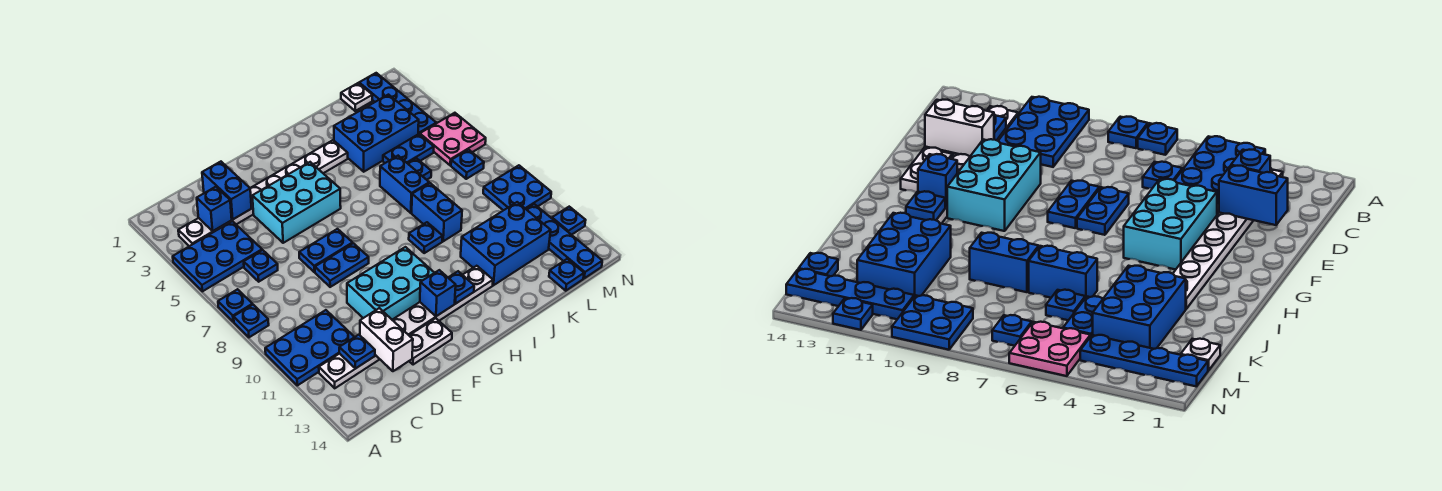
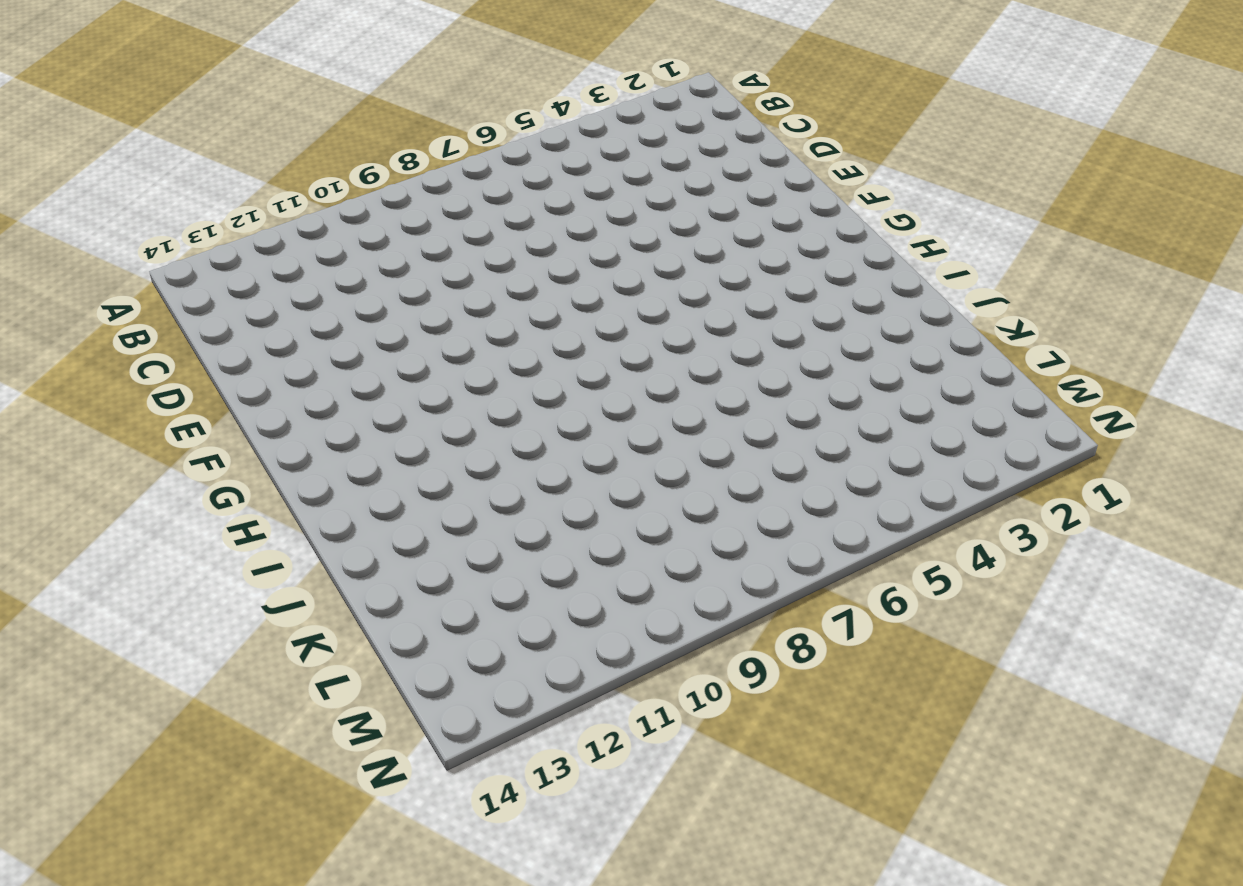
none -> blue 2x3 plate [173,221,262,291]
none -> blue 1x1 plate [218,289,253,322]
none -> blue 1x1 plate [234,305,269,337]
none -> blue 2x3 plate [265,310,354,385]

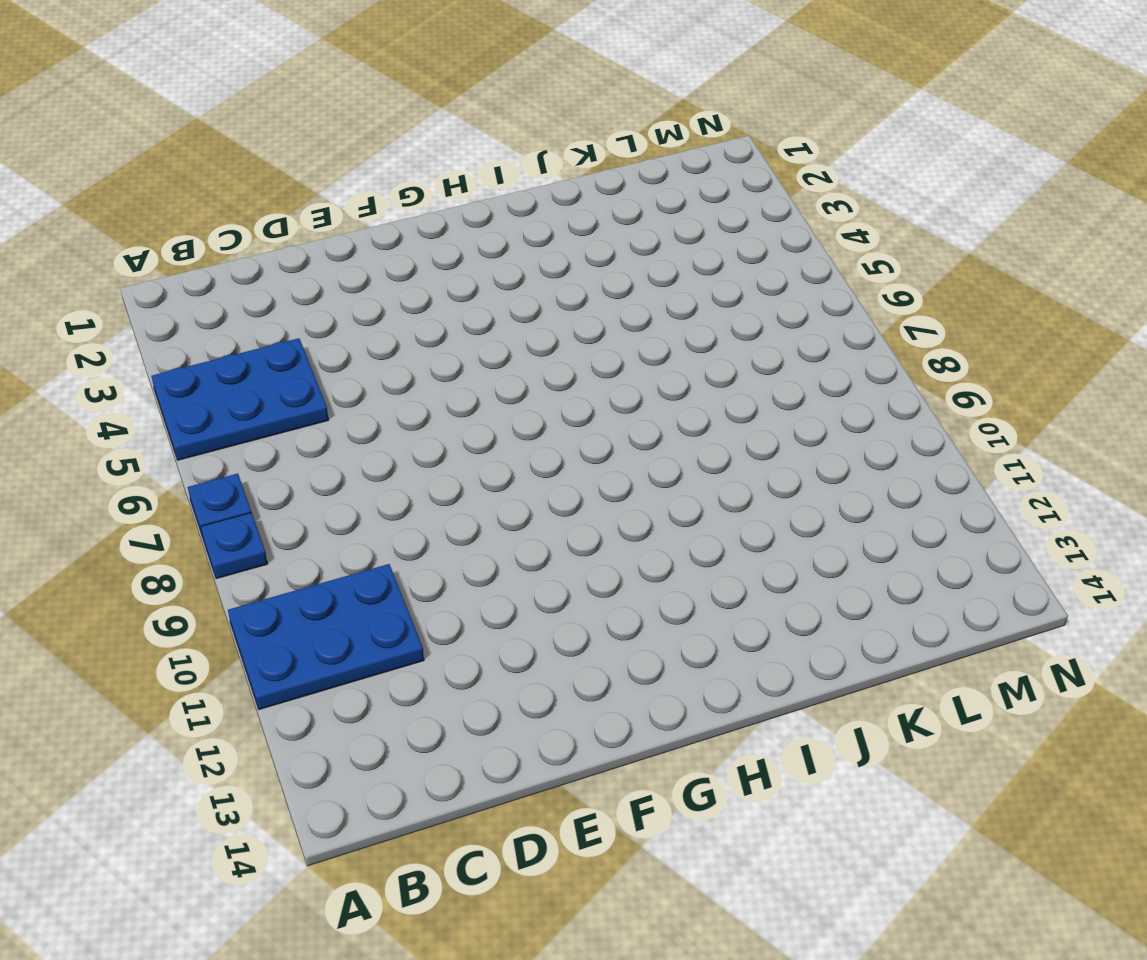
none -> white 1x8 plate [178,140,348,246]
none -> white 1x8 plate [319,266,493,388]
none -> blue 1x1 plate [244,250,278,282]
none -> cyan 2x3 brick [252,162,341,243]

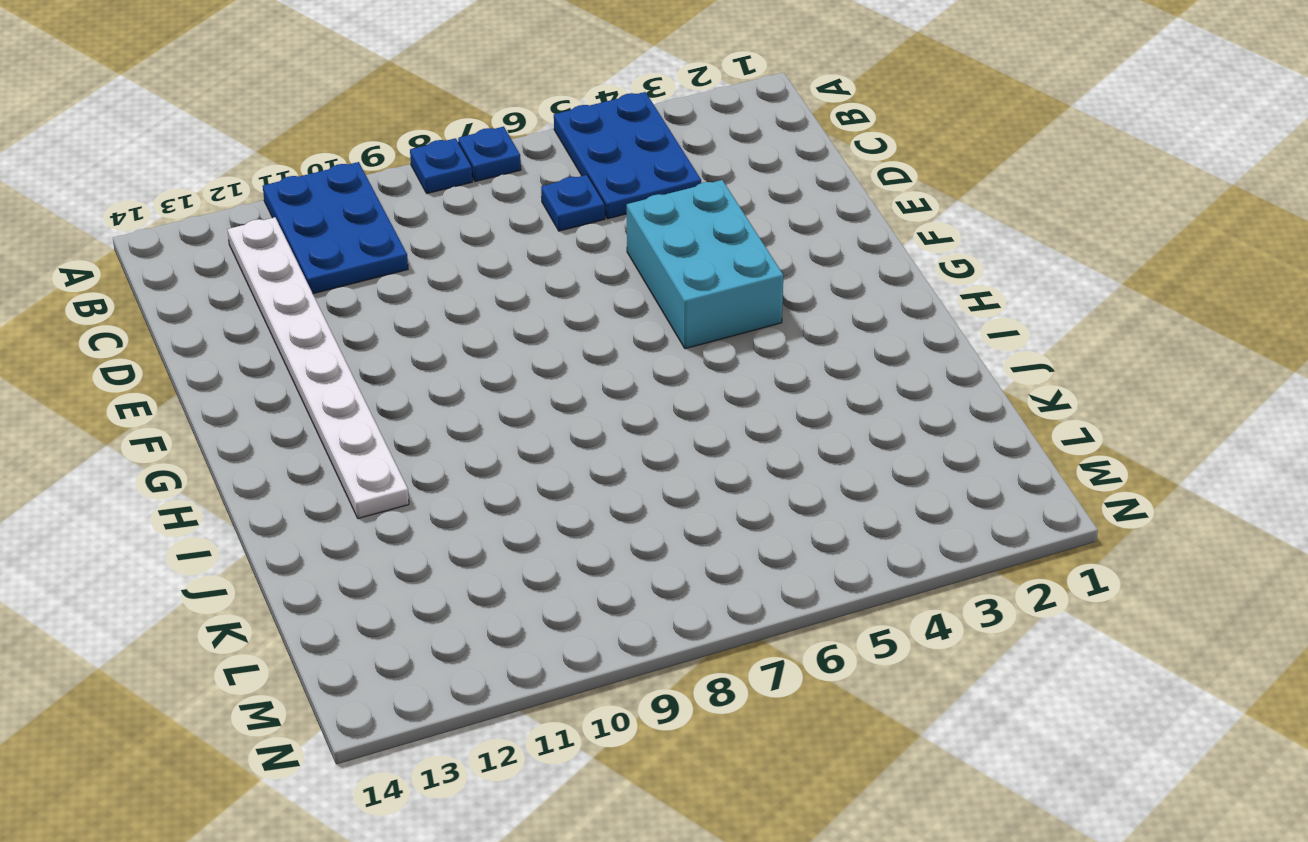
none -> white 1x8 plate [178,140,348,246]
none -> blue 1x2 plate [299,229,353,272]
none -> blue 1x2 plate [315,243,369,287]
none -> cyan 2x3 brick [347,247,434,320]

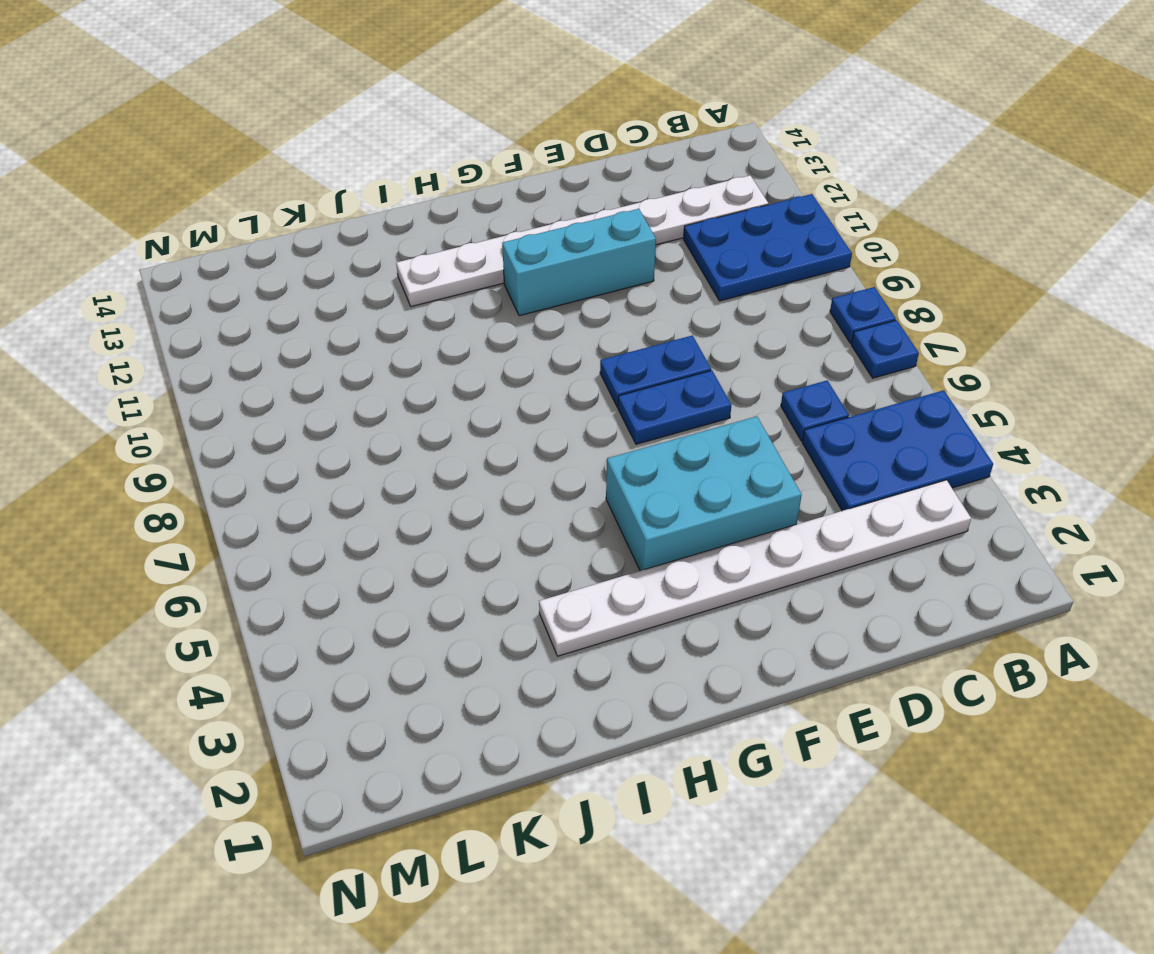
cyan 1x3 brick [502,209,656,316] -> cyan 2x3 brick [347,247,434,320]
none -> white 1x2 plate [409,318,452,365]
none -> blue 1x1 plate [409,222,443,253]
none -> blue 2x3 brick [334,95,419,172]
none -> blue 1x2 brick [380,156,429,213]

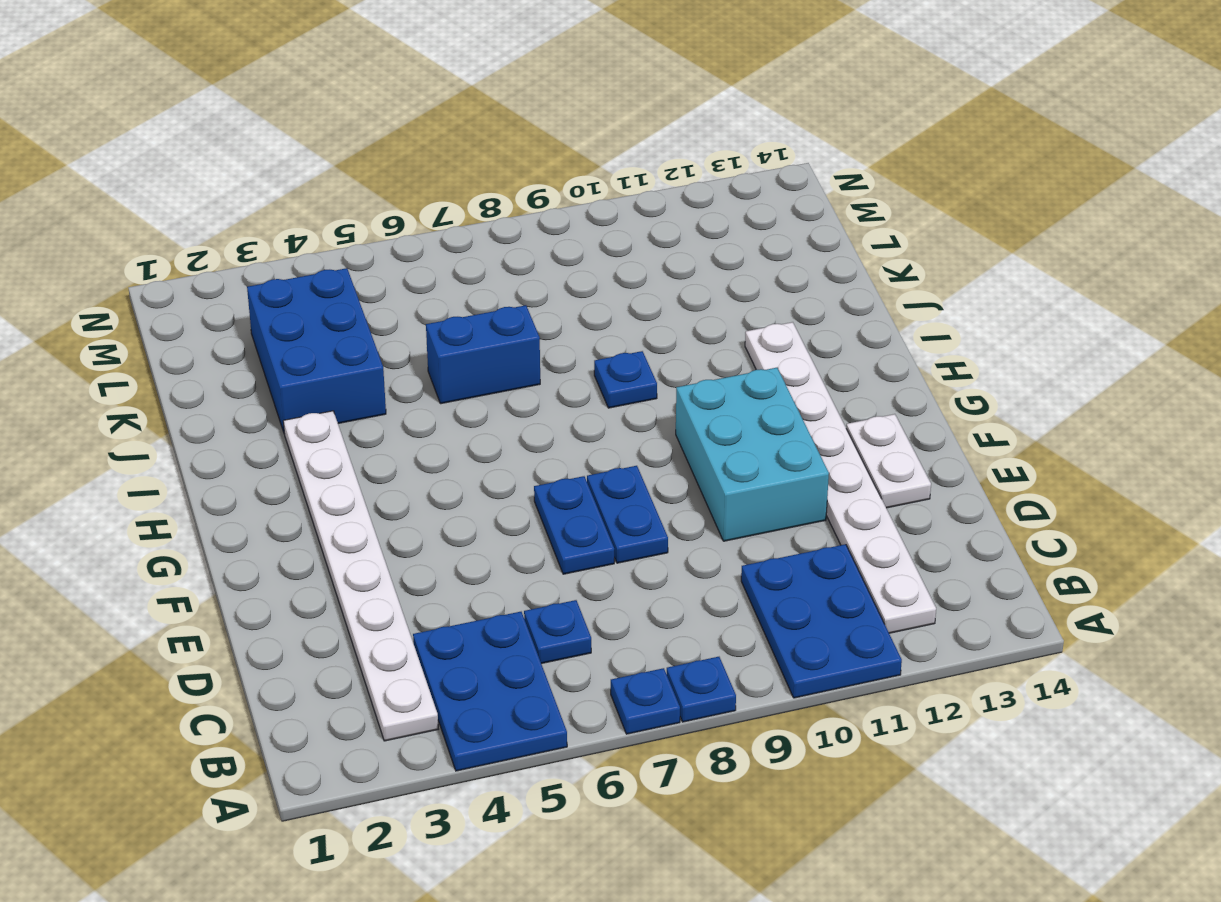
none -> cyan 2x3 brick [252,162,341,243]
none -> blue 1x2 brick [412,183,462,241]
none -> blue 2x3 brick [461,202,551,285]
none -> blue 1x2 plate [383,134,434,163]

